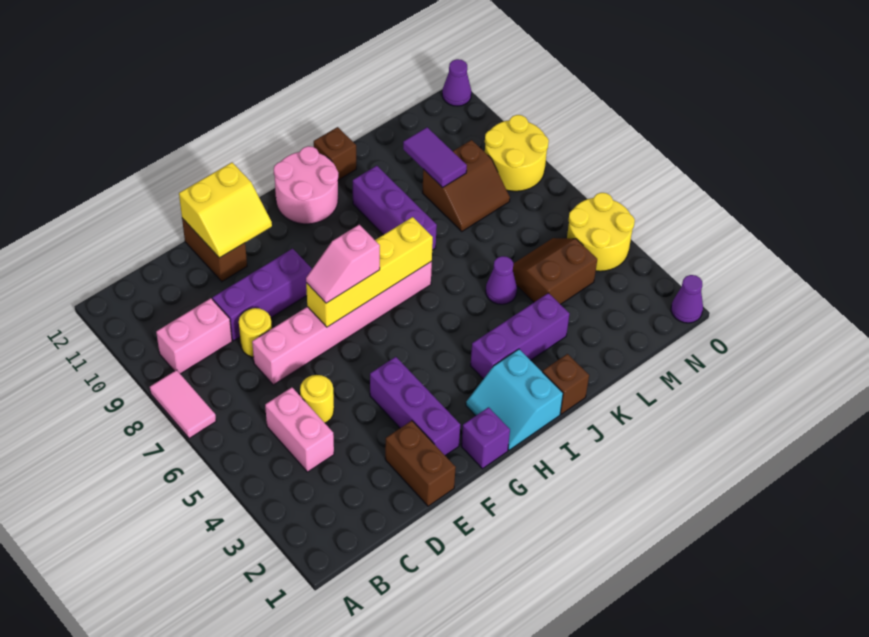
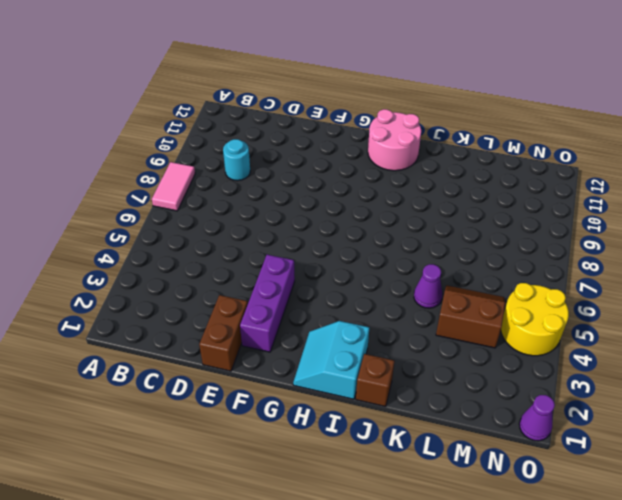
cyan 1x1 round brick [223,139,250,181] -> pink 1x2 brick [156,298,232,374]
none -> pink 1x2 brick [265,387,334,472]
none -> yellow 1x1 round brick [300,375,334,423]
none -> pink 1x6 brick [252,261,432,385]

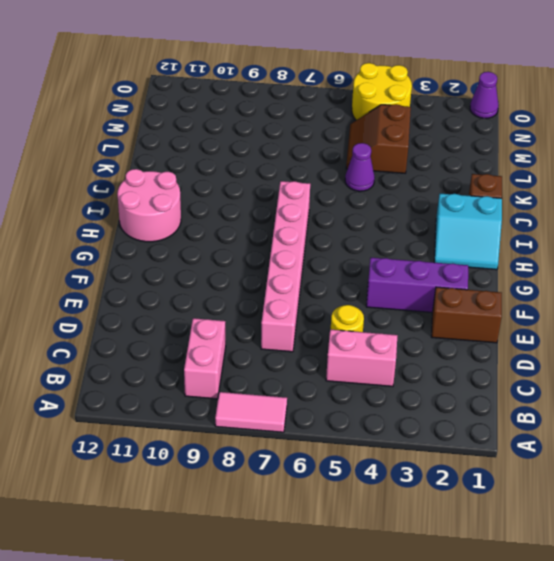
none -> yellow 1x1 round brick [239,308,272,357]
none -> purple 1x3 brick [212,249,312,341]
none -> brown 1x2 brick [182,218,247,281]

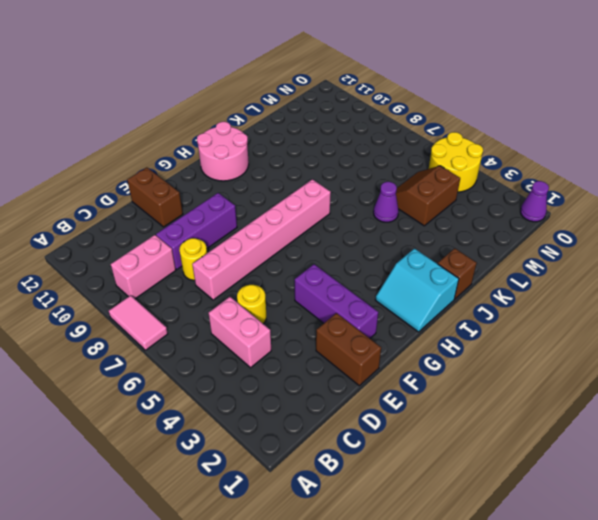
none -> purple 1x1 brick [461,407,510,469]
none -> purple 1x3 brick [471,293,569,379]
none -> purple 1x3 brick [353,166,437,250]

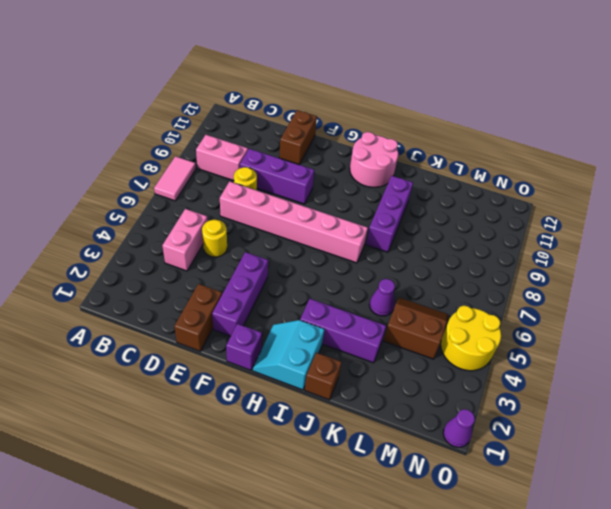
none -> brown 1x1 brick [314,127,356,180]
none -> brown 2x2 slope [422,140,510,231]
none -> yellow 2x2 round brick [485,115,549,191]

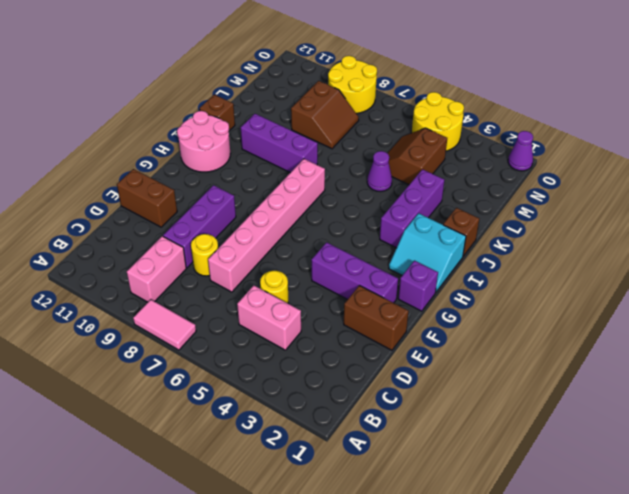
none -> purple 1x1 cone [442,59,471,106]
none -> yellow 2x2 slope [179,163,272,258]
none -> yellow 1x4 brick [306,217,433,327]

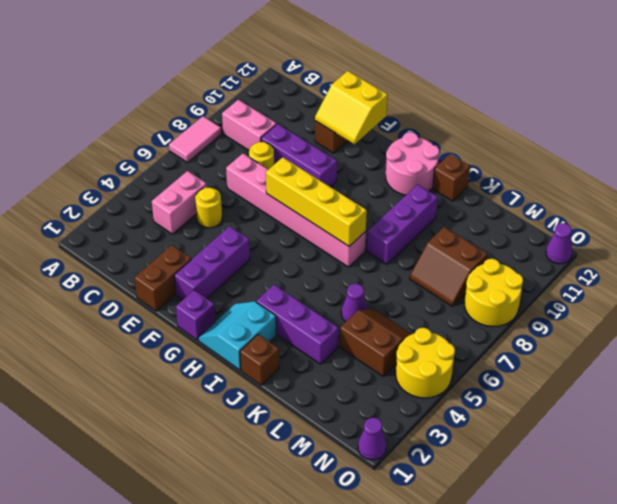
none -> purple 1x2 tile [403,127,467,188]
none -> pink 1x2 slope [306,225,380,303]

